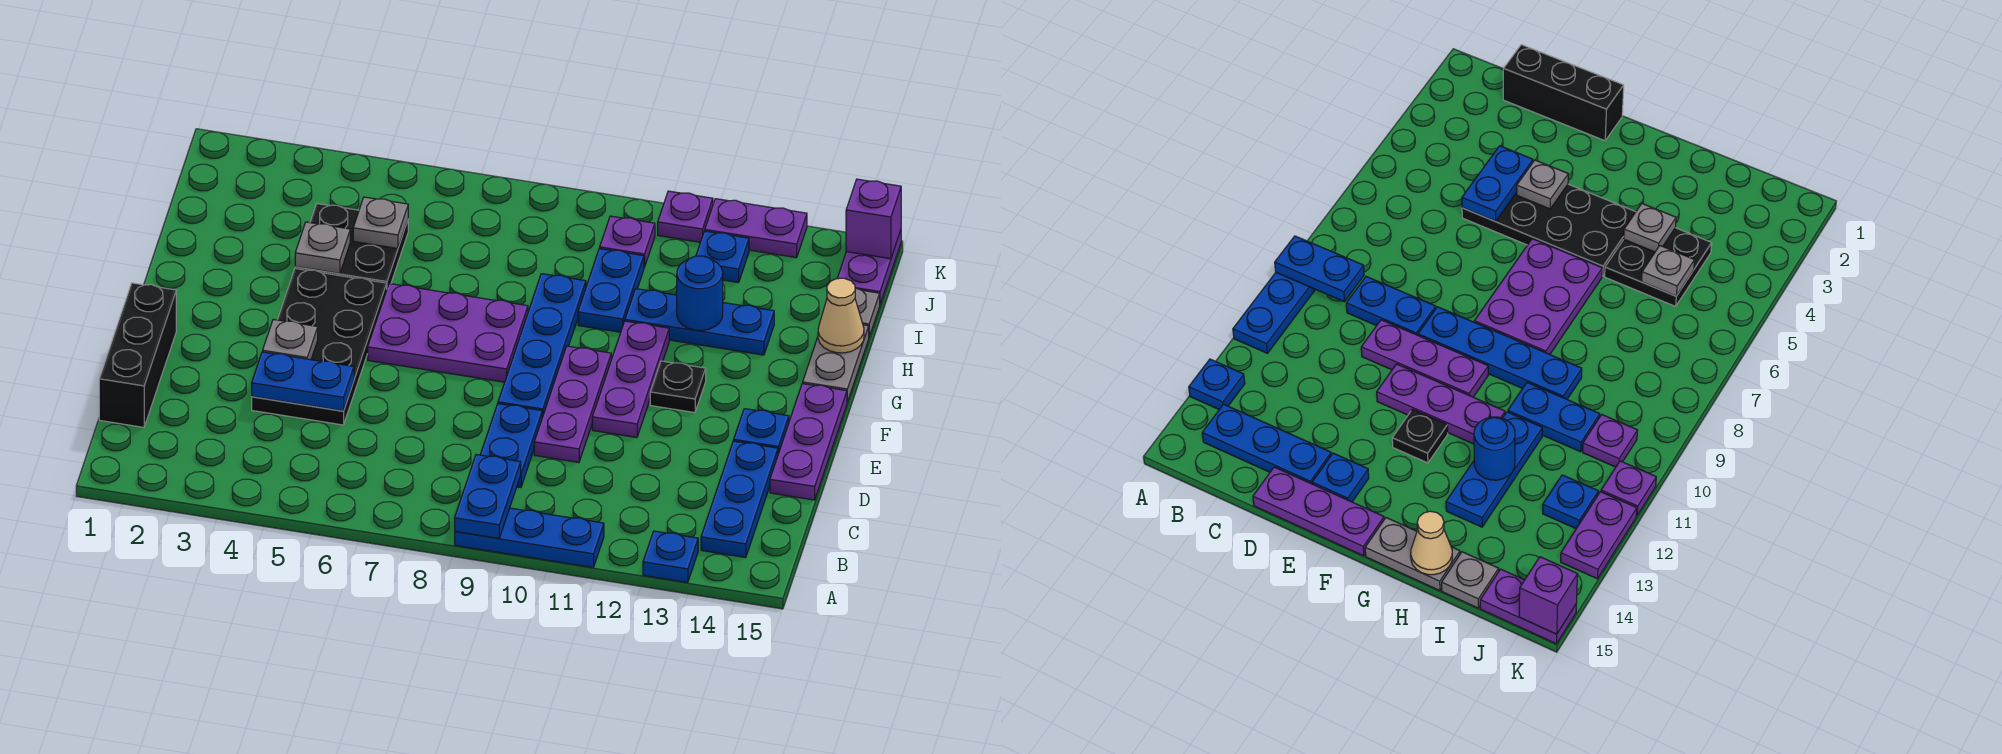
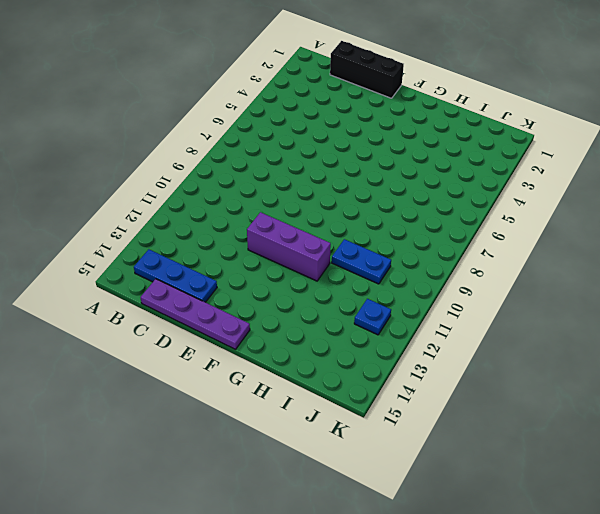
purple 1x4 plate [140,279,250,349] -> purple 1x3 plate [770,384,847,500]
purple 1x3 brick [247,212,331,281] -> purple 1x3 plate [592,321,669,438]
none -> blue 1x3 plate [455,508,604,567]
none -> blue 1x1 plate [643,531,698,583]
none -> blue 1x2 plate [480,404,542,487]
none -> black 2x4 plate [252,269,387,425]

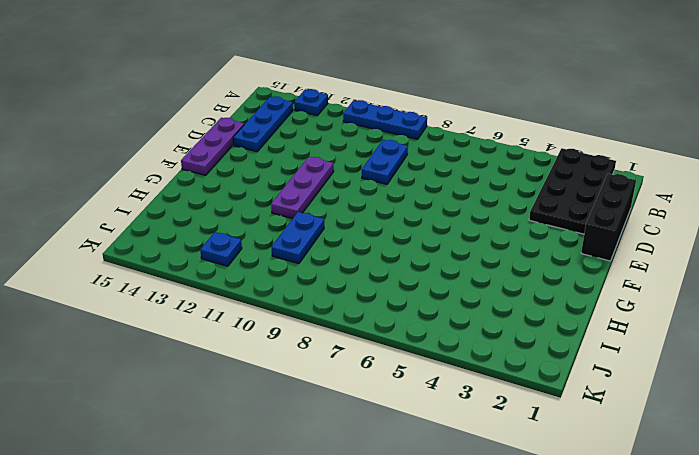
black 2x4 plate [529,148,616,234] -> black 2x4 plate moved to [252,269,387,425]
none -> purple 1x3 plate [534,346,611,463]
none -> blue 1x4 plate [498,274,586,417]
none -> blue 1x1 plate [734,409,789,454]
none -> purple 2x3 plate [368,284,528,382]

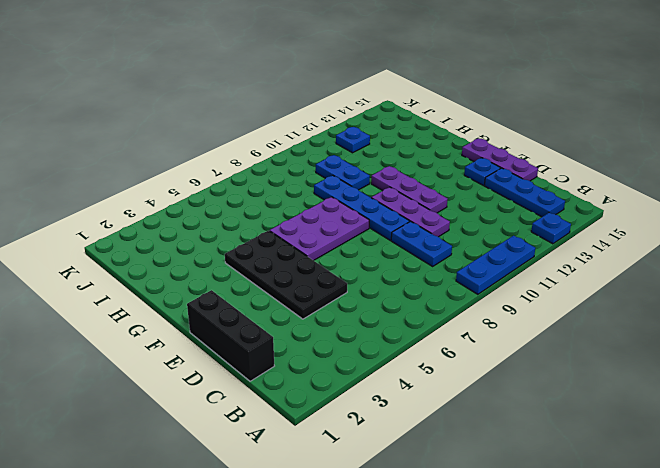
none -> black 1x1 plate [650,361,706,413]
none -> grey 1x2 plate [803,325,869,402]
none -> black 2x2 plate [295,204,408,288]
none -> blue 1x3 plate [625,289,774,355]

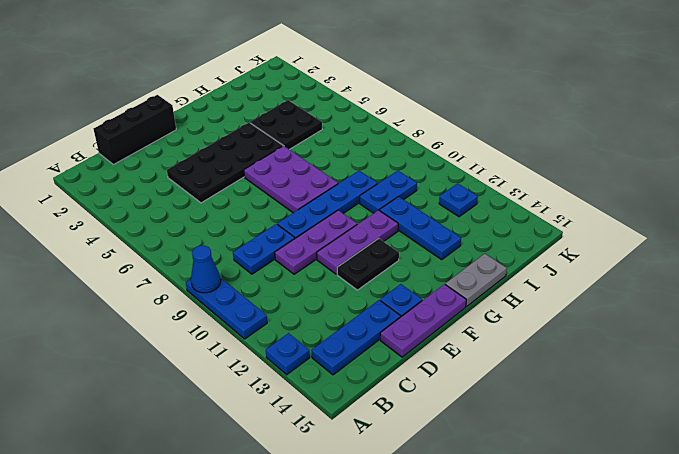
blue 1x1 cone [191,246,221,293] -> blue 1x2 plate [455,455,521,538]
black 1x2 plate [337,239,399,290] -> black 1x1 plate [650,361,706,413]
none -> grey 1x1 plate [855,288,880,337]
none -> purple 1x1 plate [600,216,655,267]
none -> purple 1x2 plate [837,230,901,304]
none -> purple 1x1 plate [658,191,713,242]

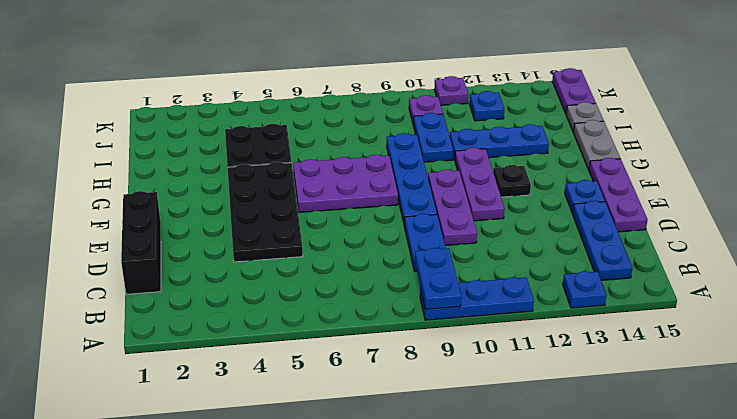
none -> purple 1x2 plate [705,199,807,258]
none -> blue 1x2 plate [252,352,354,411]
none -> grey 1x1 plate [263,320,318,360]
none -> grey 1x1 plate [295,222,350,274]

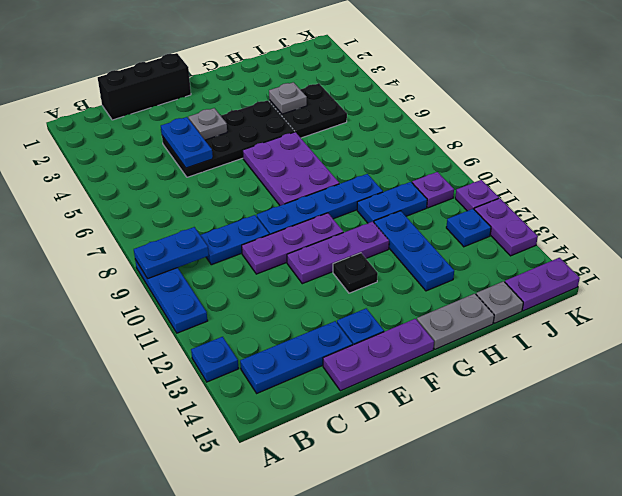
none -> blue 1x1 round brick [677,256,723,330]
none -> tan 1x1 cone [818,278,864,353]
none -> grey 1x1 plate [353,197,408,249]
none -> purple 1x1 brick [846,179,901,259]

